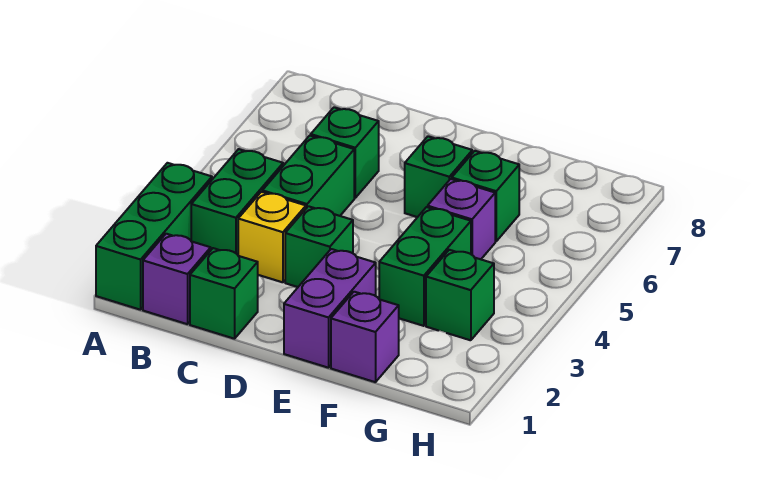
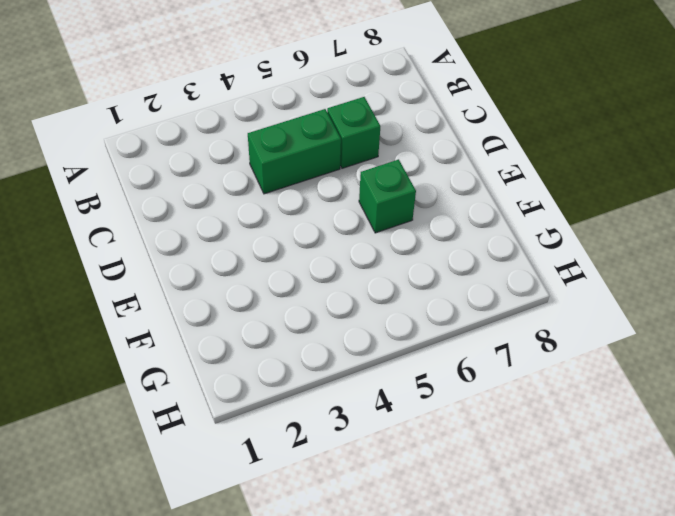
none -> green 1x3 brick [96,163,212,310]
none -> purple 1x1 brick [143,234,211,324]
none -> green 1x2 brick [191,149,283,255]

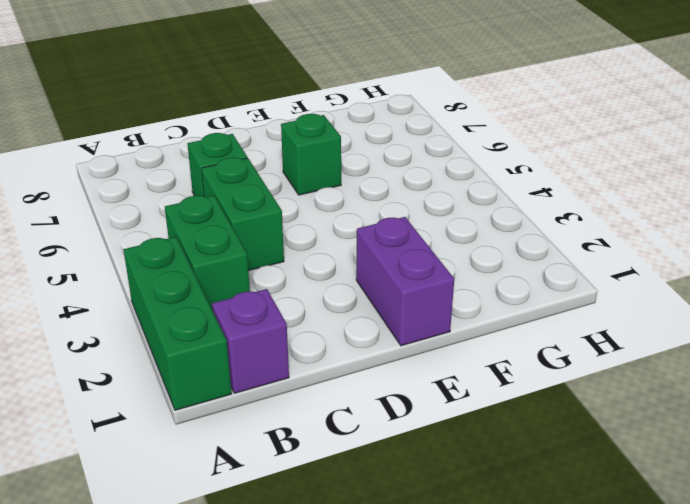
none -> green 1x1 brick [190,248,258,339]
none -> yellow 1x1 brick [238,192,306,282]
none -> green 1x1 brick [285,206,353,287]

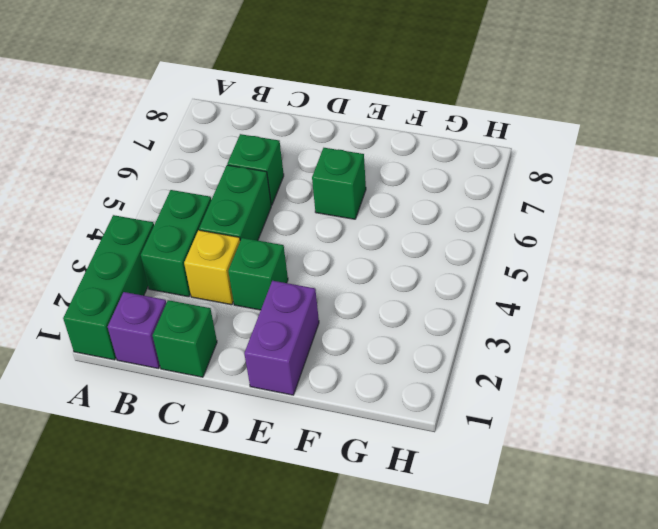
none -> purple 1x1 brick [331,292,399,382]
none -> green 1x2 brick [379,207,471,326]
none -> purple 1x1 brick [428,179,495,259]

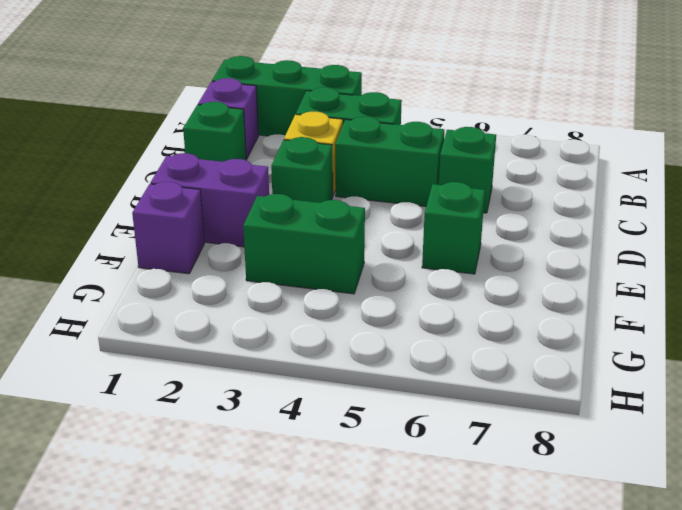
none -> purple 1x1 brick [428,179,495,259]
none -> green 1x1 brick [452,151,519,241]
none -> green 1x1 brick [426,250,494,340]

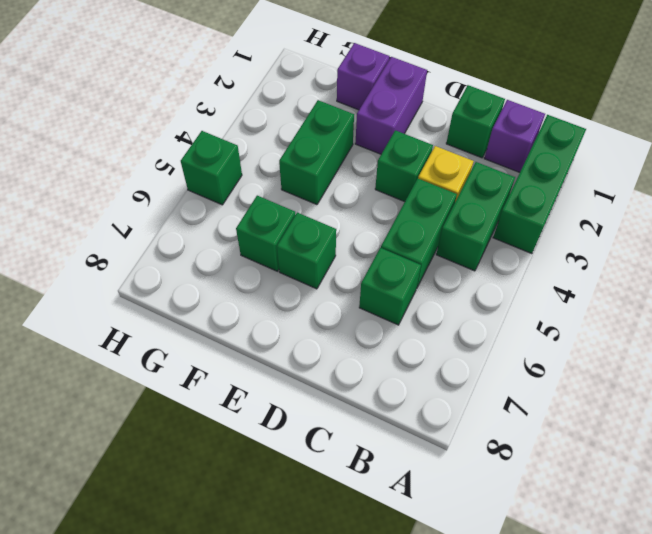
green 1x1 brick [181,131,242,205] -> green 1x1 brick moved to [426,250,494,340]
none -> purple 1x1 brick [428,179,495,259]

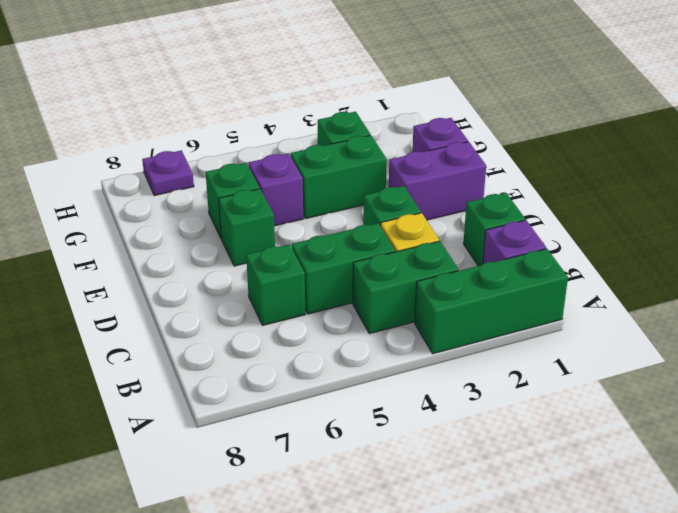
purple 1x1 plate [142,150,194,196] -> none

